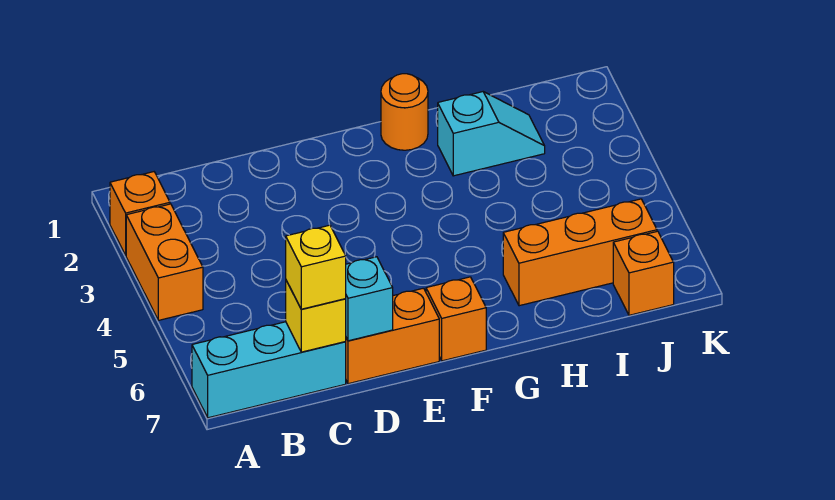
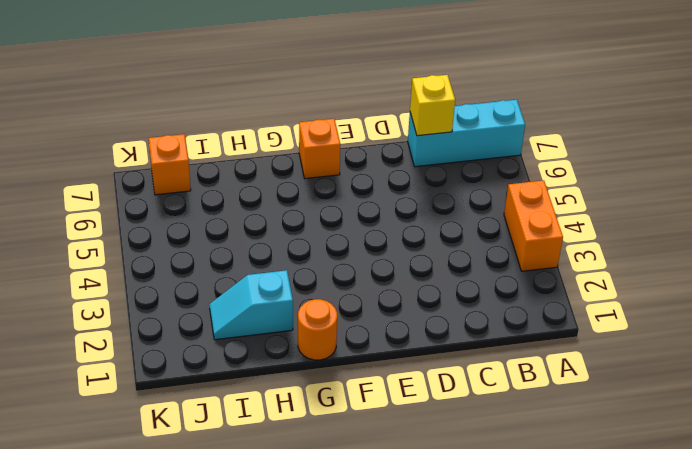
none -> orange 1x1 brick [110,172,170,255]
none -> orange 1x2 brick [346,288,439,384]
none -> orange 1x3 brick [503,199,657,306]

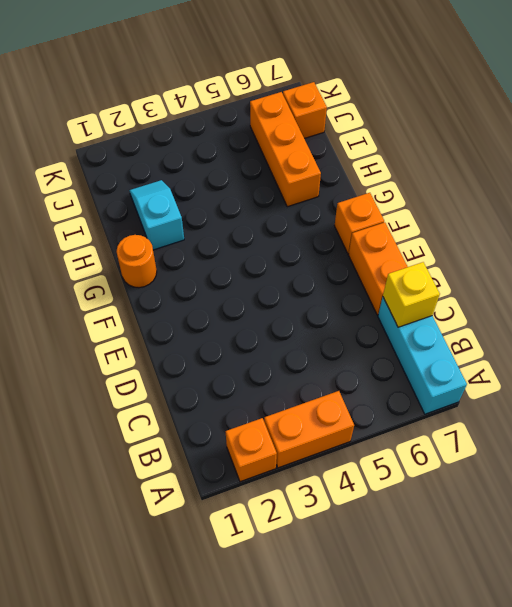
none -> cyan 1x1 brick [346,257,393,341]
none -> yellow 1x1 brick [286,225,346,309]

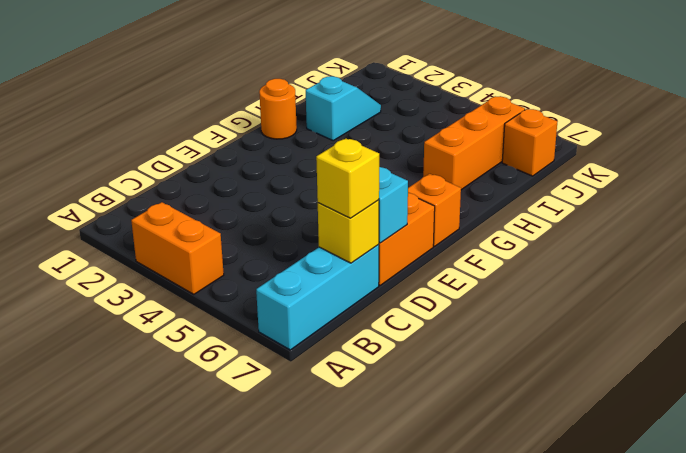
none -> orange 1x1 brick [110,172,170,255]

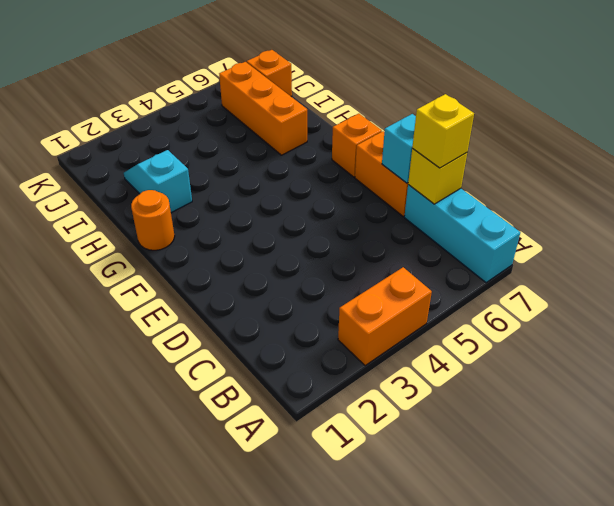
none -> orange 1x1 brick [110,172,170,255]

